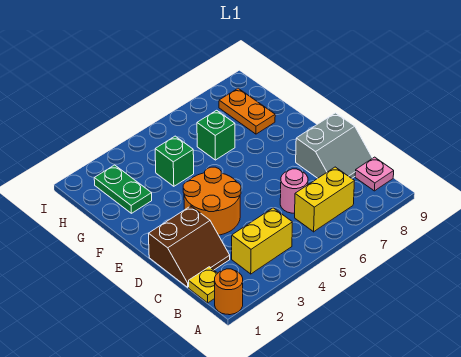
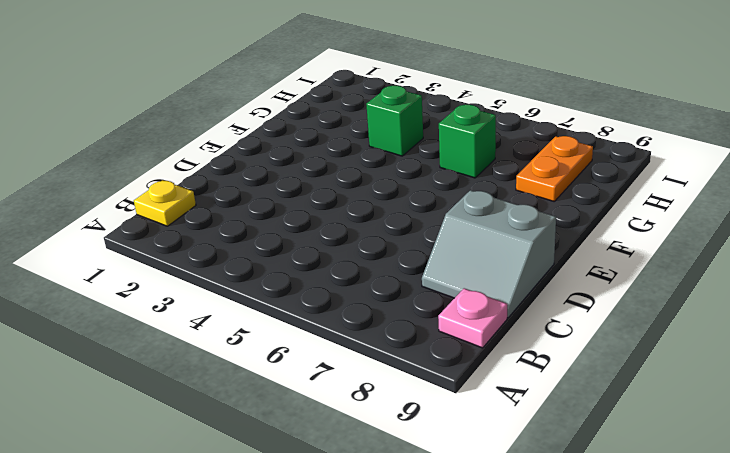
none -> orange 1x1 round brick [214,269,243,315]
none -> yellow 1x2 brick [232,208,293,274]
none -> yellow 1x2 brick [295,167,355,232]

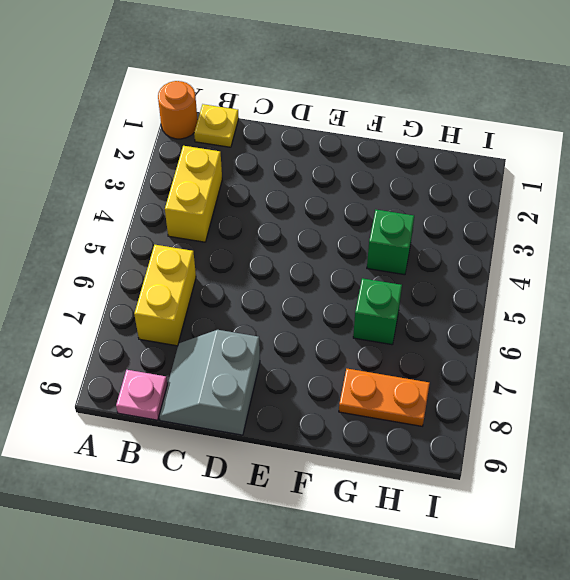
none -> brown 2x2 slope [148,206,230,287]
none -> pink 1x1 round brick [280,169,308,213]
none -> orange 2x2 round brick [183,167,241,235]

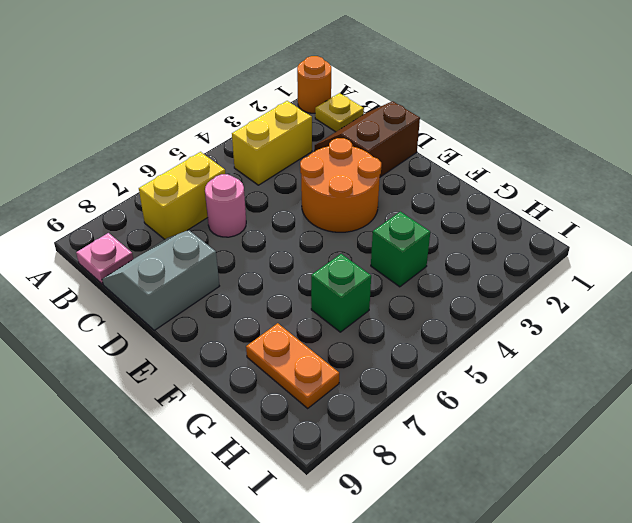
none -> green 1x2 plate [94,165,152,213]

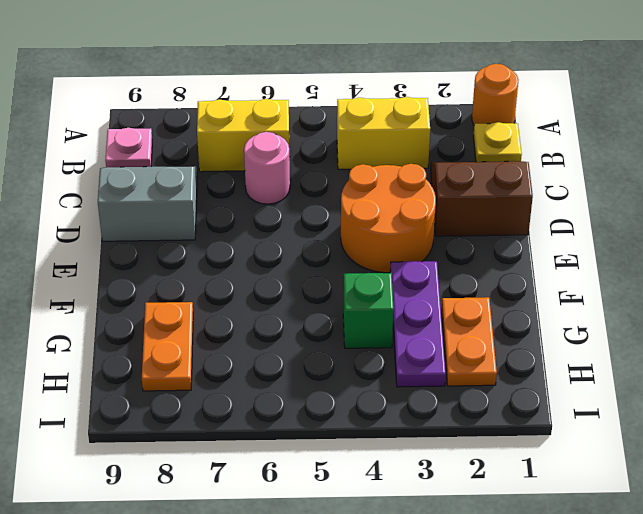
purple 1x3 plate [390,261,446,387] -> none
orange 1x2 plate [442,297,497,386] -> green 1x2 plate [94,165,152,213]
none -> green 1x1 brick [197,110,235,160]

